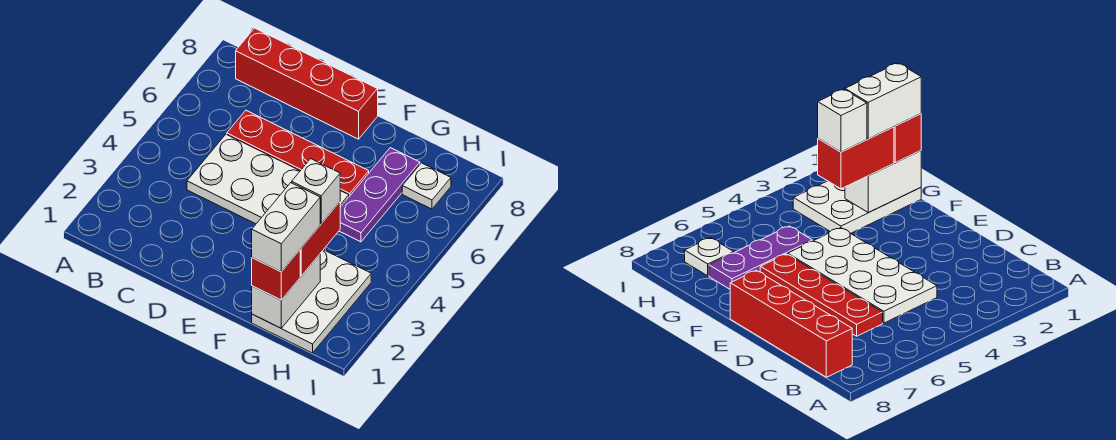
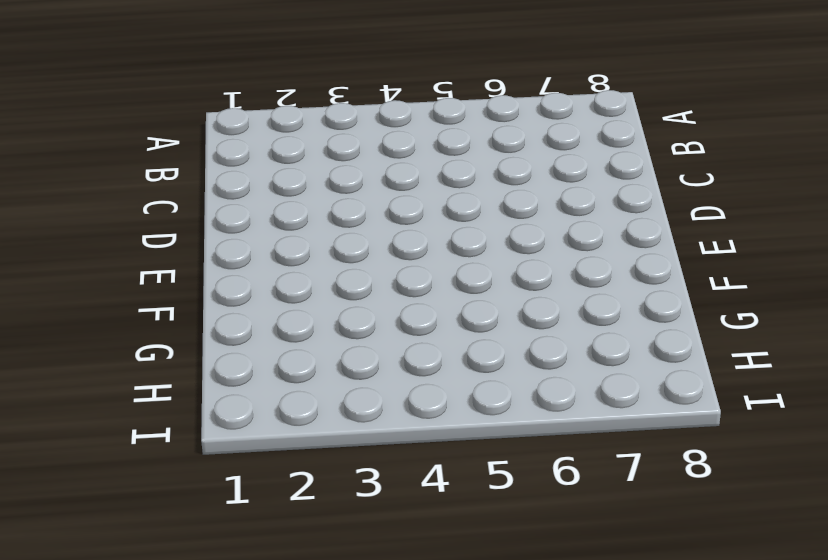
none -> red 1x4 brick [236,28,378,139]
none -> white 2x4 plate [187,134,349,224]

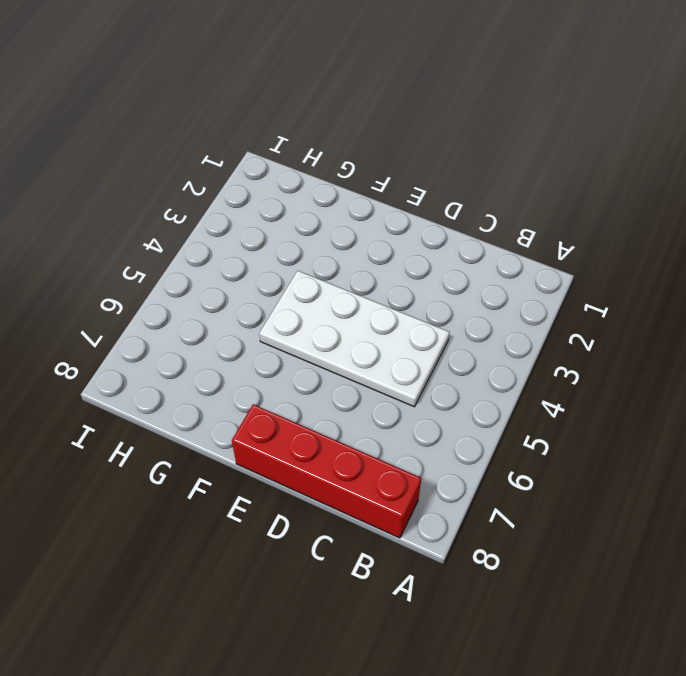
none -> red 1x4 plate [227,110,369,197]
none -> white 2x3 plate [252,250,371,353]

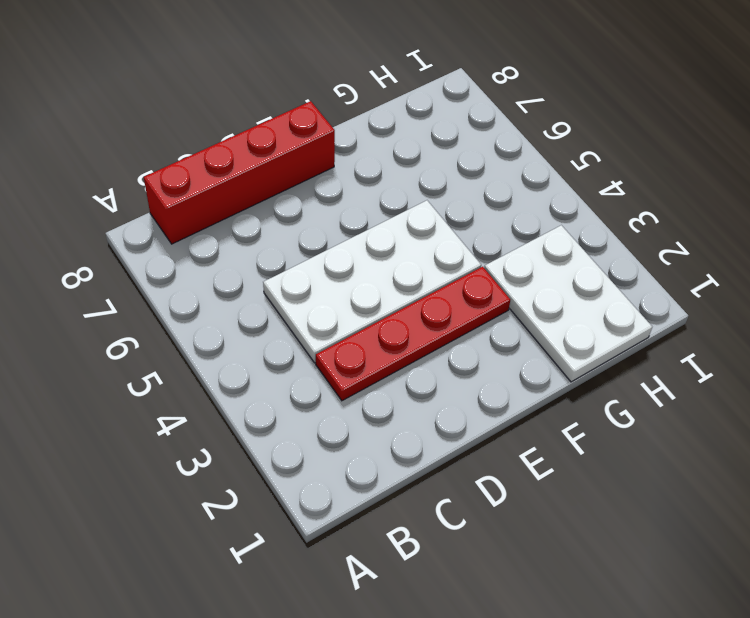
red 1x4 plate [316,267,510,401] -> red 1x4 plate moved to [227,110,369,197]
none -> purple 1x3 plate [339,148,420,242]
none -> white 1x1 plate [402,163,451,209]

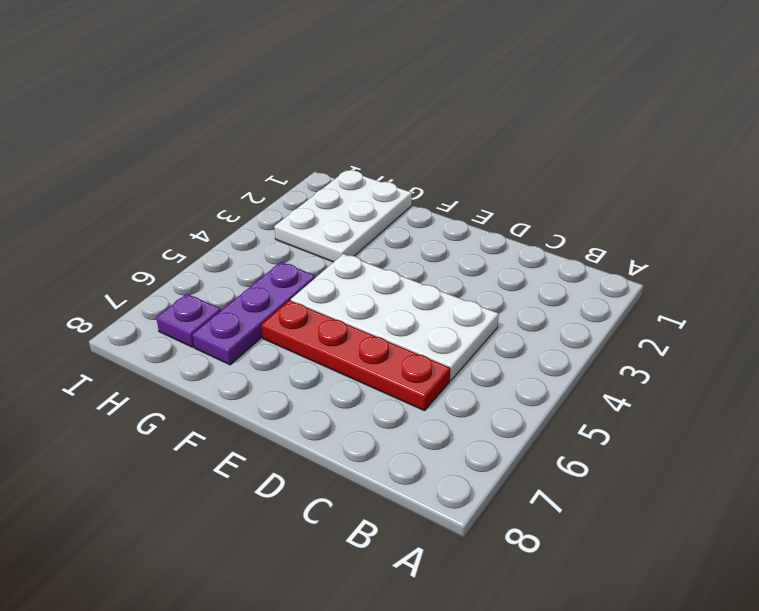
purple 1x1 plate [156,294,221,347] -> white 1x1 plate [402,163,451,209]
none -> red 1x4 brick [236,28,378,139]
none -> white 1x2 brick [252,254,320,328]

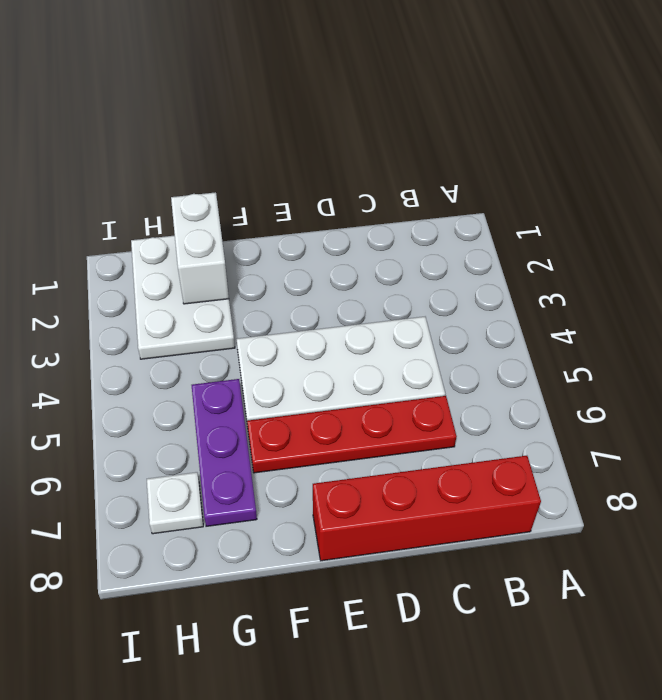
none -> red 1x1 brick [252,250,300,300]
none -> red 1x2 brick [300,202,340,276]

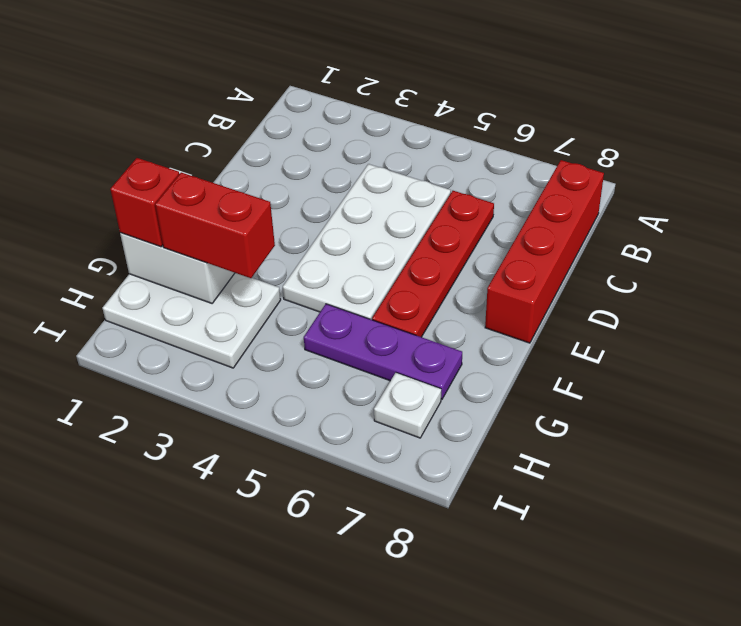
none -> white 1x2 brick [252,183,320,272]
none -> white 1x1 brick [292,159,340,224]

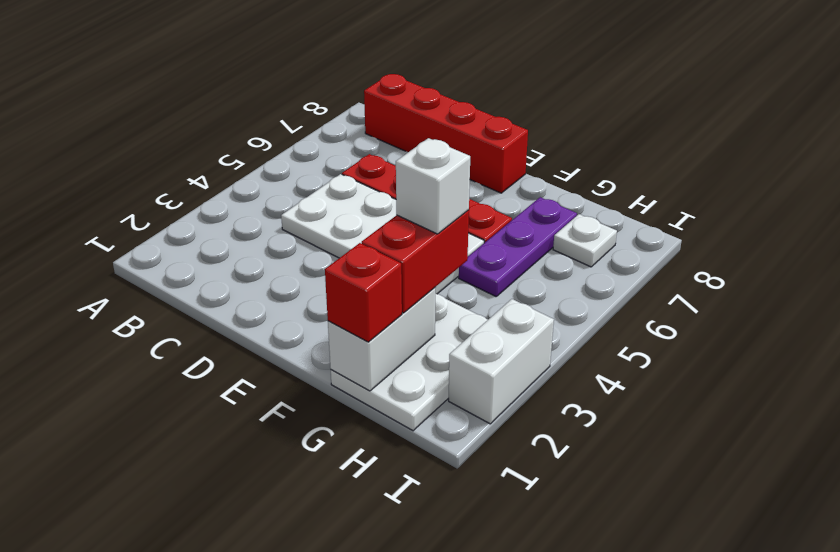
white 1x2 brick [449,299,554,424] -> white 1x2 brick moved to [252,183,320,272]

